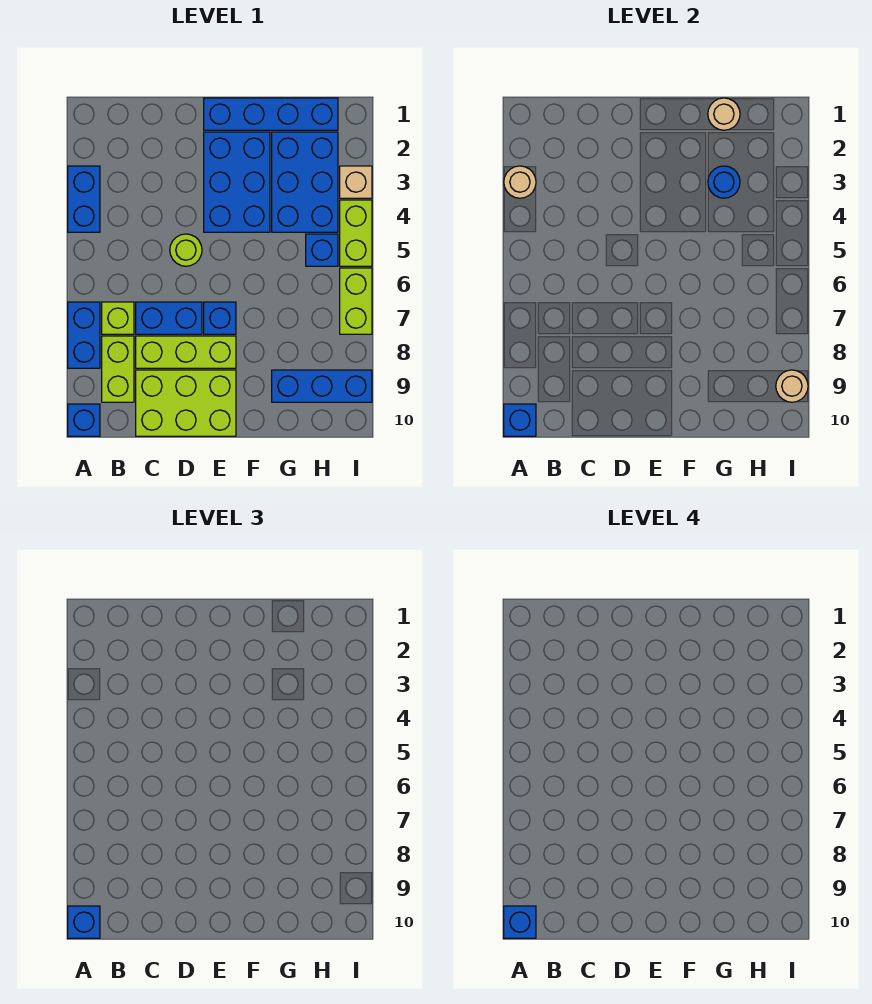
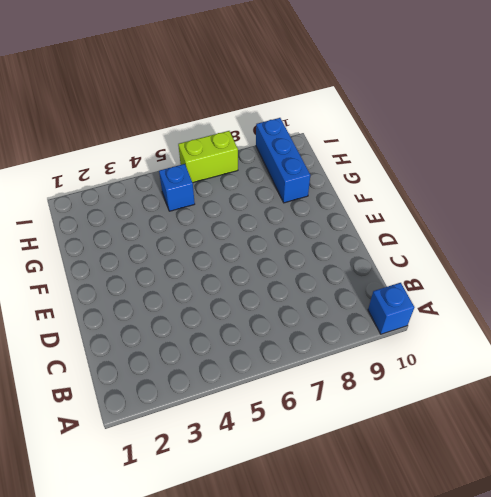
none -> blue 1x2 brick [68,166,100,232]
none -> blue 1x2 brick [68,302,100,368]
none -> lime 1x1 brick [102,302,134,334]

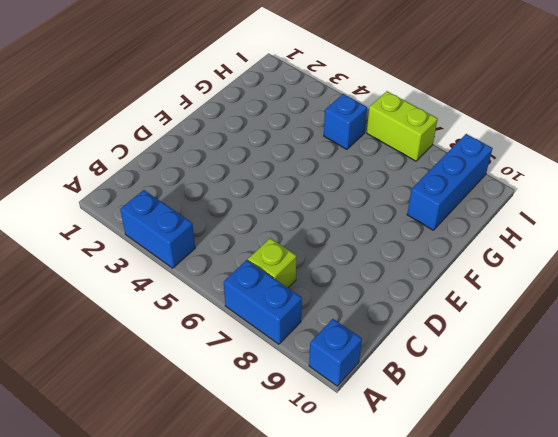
none -> lime 1x2 brick [102,336,134,402]
none -> blue 1x2 brick [136,302,202,334]
none -> lime 1x3 brick [136,336,236,368]

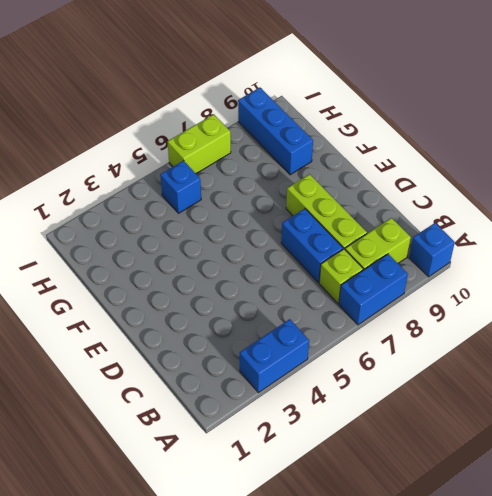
none -> lime 2x3 brick [136,370,236,436]
none -> lime 1x1 round brick [170,234,202,266]
none -> blue 1x4 brick [204,98,338,130]

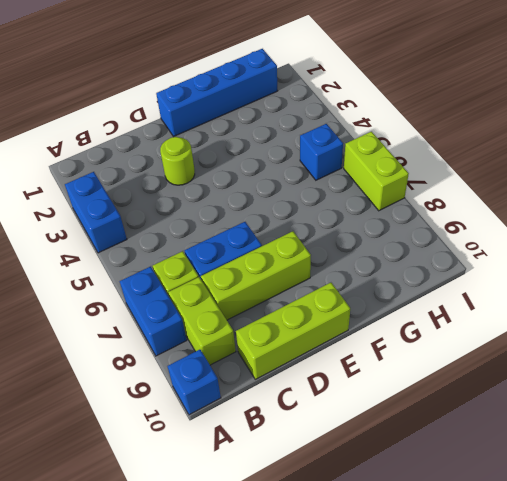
lime 1x3 brick [236,283,350,379] -> lime 2x3 brick [136,370,236,436]
lime 1x1 round brick [160,137,195,185] -> lime 1x1 round brick moved to [170,234,202,266]
none -> blue 2x3 brick [204,132,270,232]
none -> blue 1x1 brick [204,302,236,334]
none -> blue 2x3 brick [272,132,338,232]

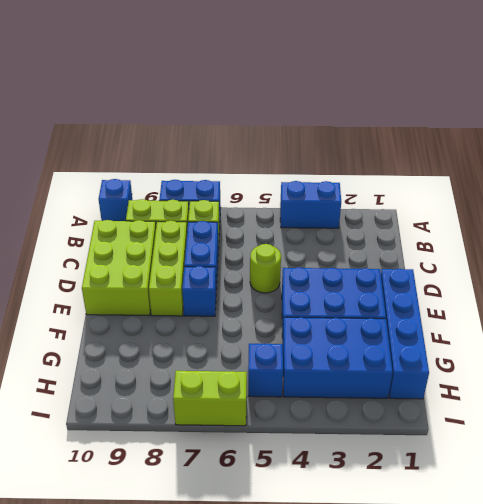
none -> blue 1x3 brick [272,370,372,402]
none -> tan 1x1 brick [340,166,372,198]
none -> lime 1x2 brick [340,200,372,266]

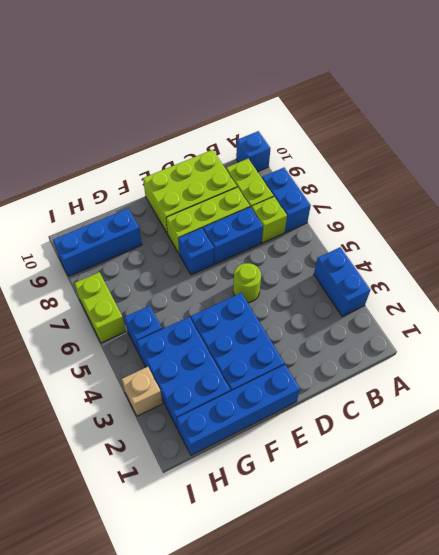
none -> lime 1x2 brick [340,200,372,266]
none -> tan 1x1 round brick [504,166,536,198]
none -> blue 1x1 brick [504,404,536,436]

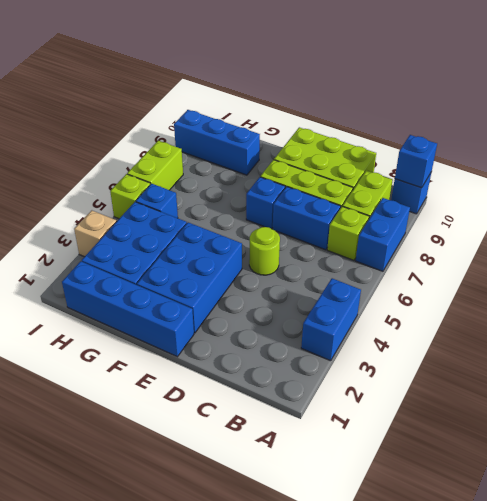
lime 1x1 brick [110,174,150,219] -> lime 1x2 brick [340,200,372,266]
none -> tan 1x1 round brick [504,166,536,198]
none -> tan 1x1 round brick [708,98,740,130]
none -> blue 1x1 round brick [708,166,740,198]

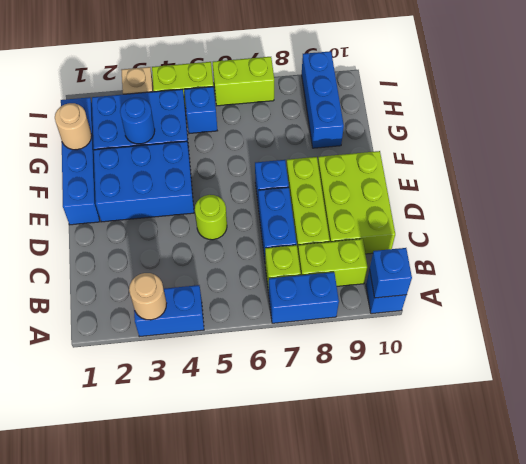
none -> tan 1x1 round brick [776,370,808,402]
none -> blue 1x1 brick [68,906,100,938]
none -> blue 1x1 brick [504,906,536,938]

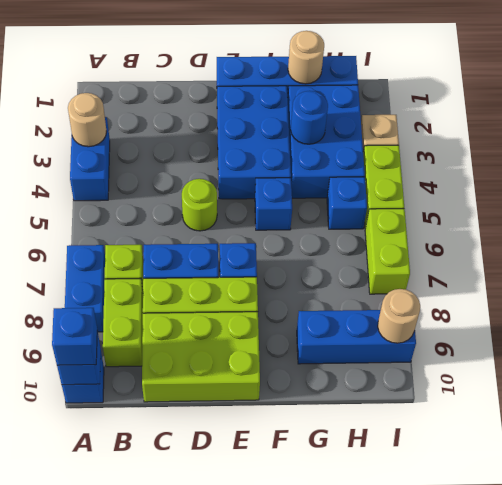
blue 1x1 brick [255,178,292,230] -> blue 1x1 brick moved to [504,906,536,938]

